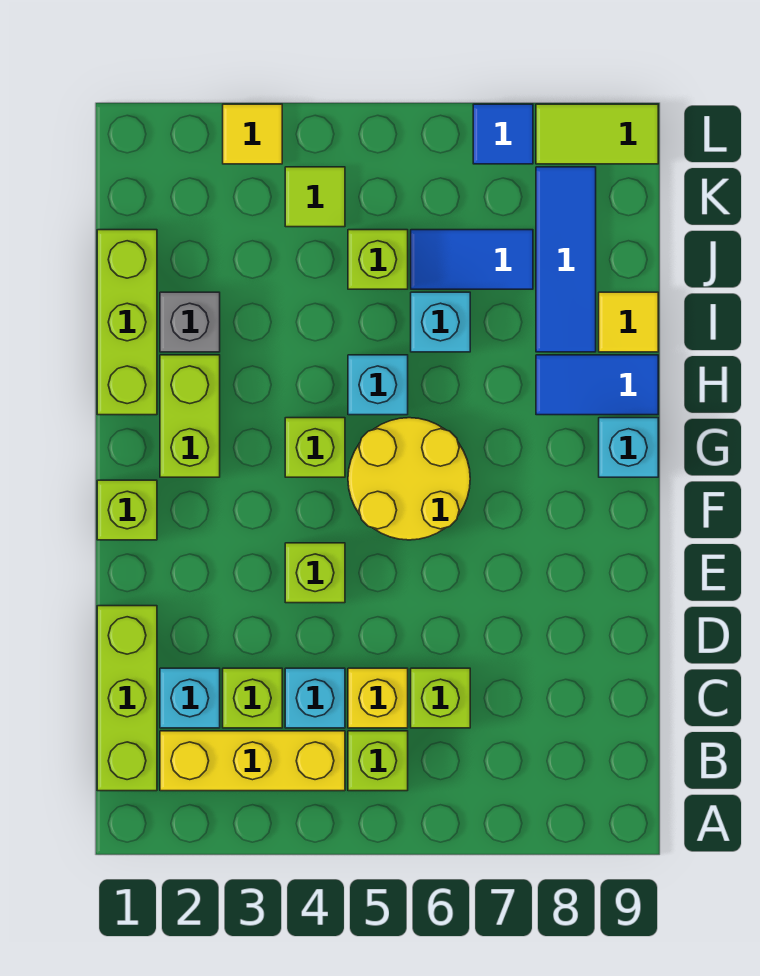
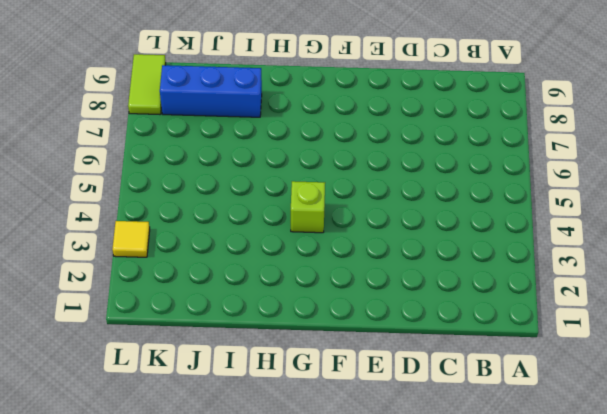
blue 1x3 brick [160,65,262,117] -> blue 1x3 tile [536,167,596,352]
none -> lime 1x3 brick [97,606,157,791]
none -> yellow 1x3 brick [160,731,345,791]
none -> lime 1x1 brick [348,731,408,791]

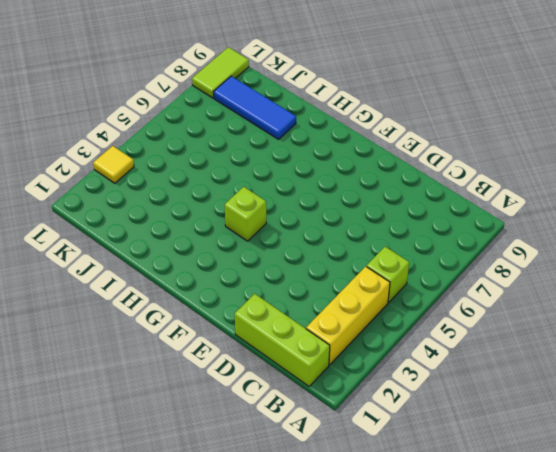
none -> cyan 1x1 brick [160,668,220,728]
none -> lime 1x1 brick [223,668,282,728]
none -> cyan 1x1 brick [285,668,345,728]

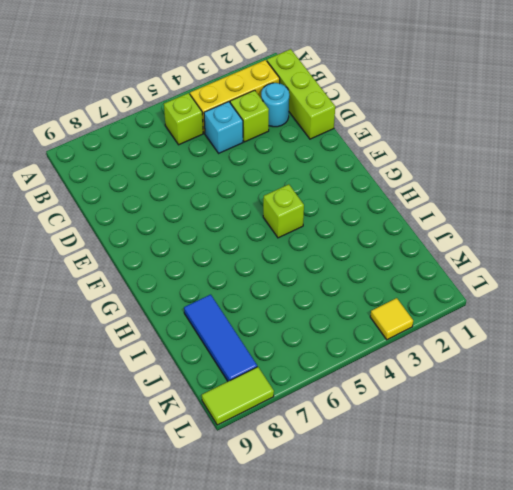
cyan 1x1 round brick [261,83,289,127] -> cyan 1x1 brick [160,668,220,728]
none -> yellow 1x1 brick [348,668,408,728]
none -> lime 1x1 brick [411,668,470,728]
none -> lime 1x1 brick [285,543,345,603]

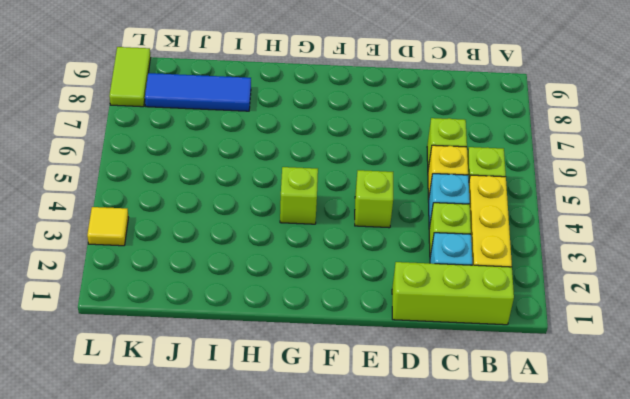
none -> lime 1x1 brick [97,480,157,540]
none -> yellow 2x2 round brick [348,418,470,540]
none -> lime 1x2 brick [160,355,220,477]

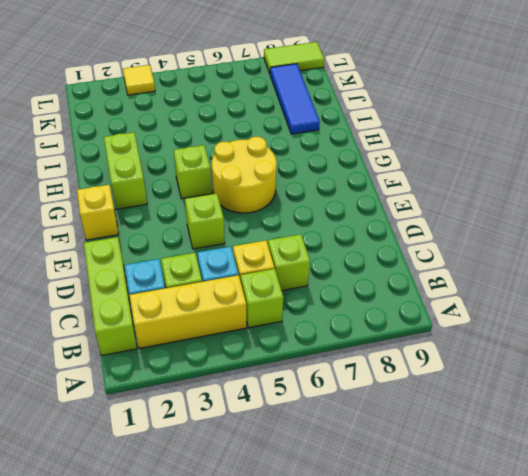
yellow 1x1 brick [77,185,118,240] -> lime 1x1 brick [97,480,157,540]
none -> cyan 1x1 brick [599,418,658,477]
none -> lime 1x3 brick [97,230,157,415]
none -> cyan 1x1 brick [348,355,408,415]

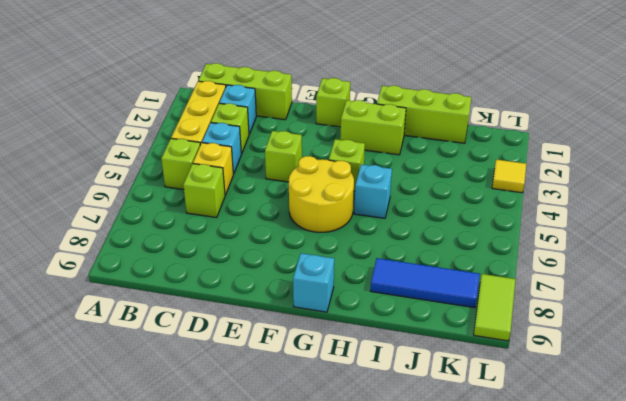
none -> blue 1x2 tile [536,355,658,415]
none -> grey 1x1 brick [160,292,220,352]
none -> cyan 1x1 brick [411,292,470,352]

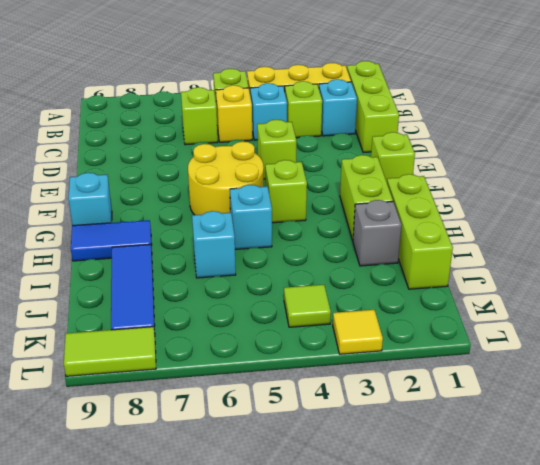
none -> yellow 1x1 tile [599,292,658,352]
none -> lime 1x1 brick [348,230,408,289]
none -> blue 1x2 tile [411,230,533,289]

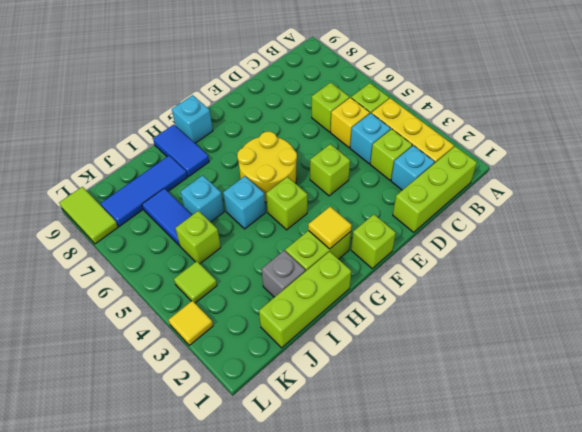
yellow 1x1 tile [308,207,352,249] -> yellow 1x1 tile moved to [599,292,658,352]
none -> blue 1x1 tile [473,104,533,164]

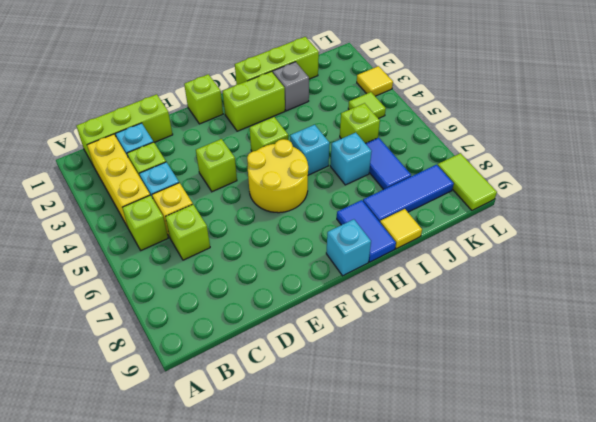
none -> blue 1x1 tile [473,104,533,164]

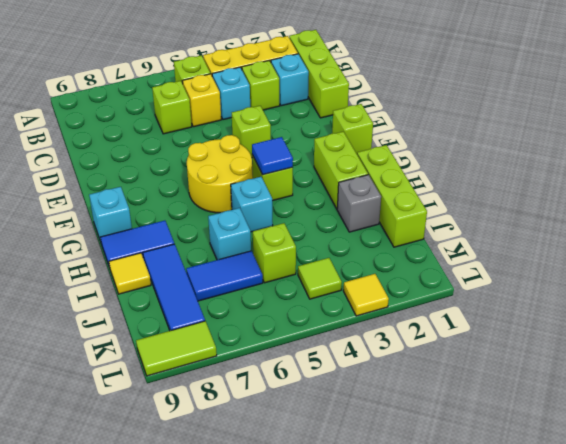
blue 1x1 tile [252,137,293,175] -> blue 1x1 tile moved to [473,104,533,164]

